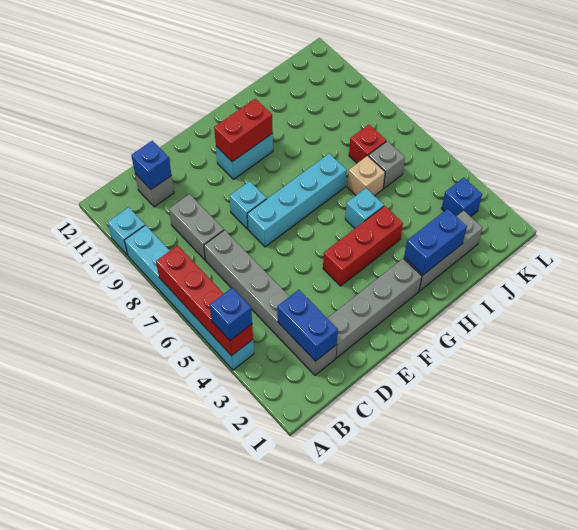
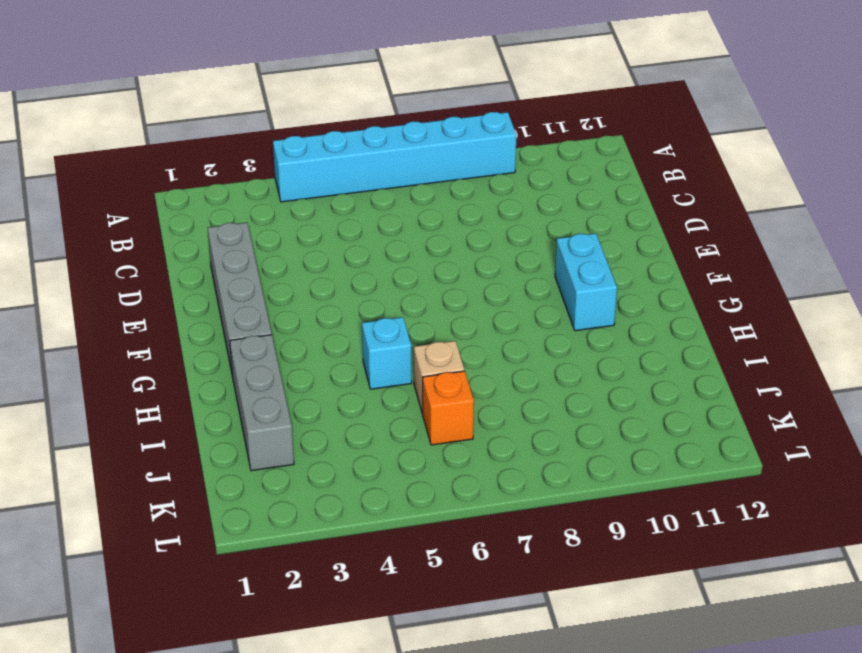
orange 1x1 brick [422,371,474,445] -> grey 1x1 brick [368,141,405,188]
none -> cyan 1x1 brick [108,207,145,255]
none -> grey 1x6 brick [204,230,337,375]
none -> grey 1x2 brick [169,194,224,260]

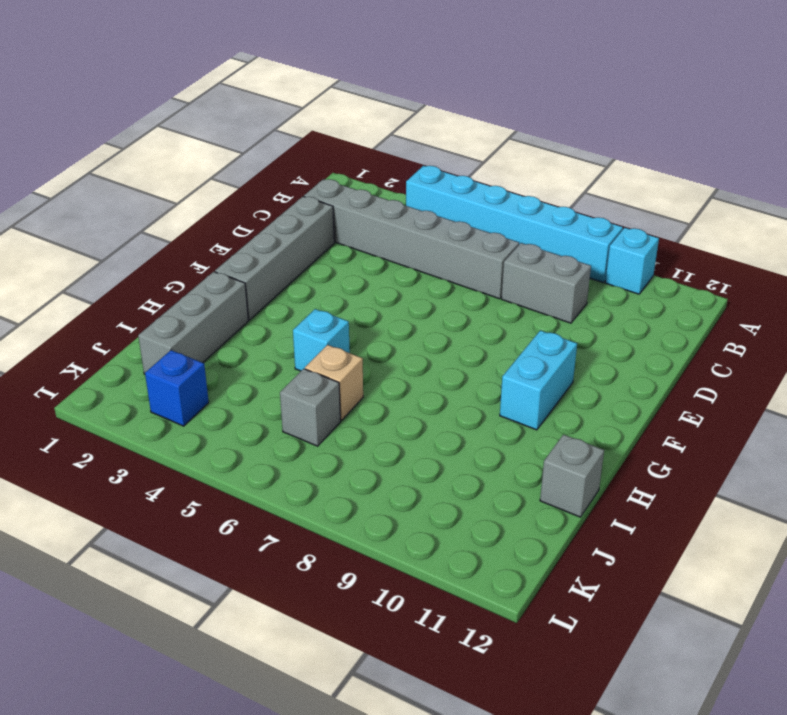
grey 1x1 brick [540,435,604,517] -> grey 1x1 brick moved to [135,174,174,207]
none -> cyan 1x4 brick [247,154,347,247]
none -> cyan 1x1 brick [230,181,267,229]
none -> red 1x3 brick [323,206,403,286]

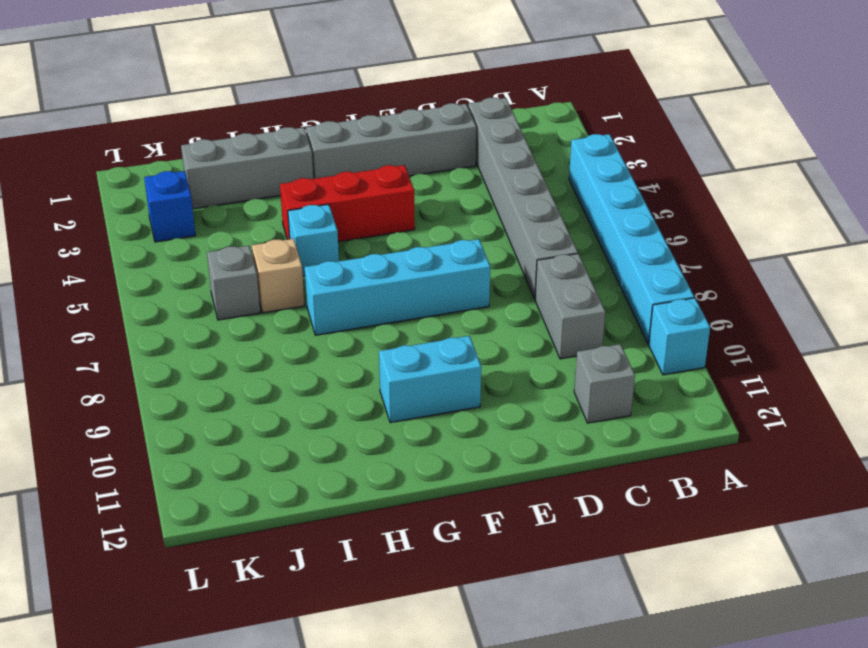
none -> cyan 1x1 brick [230,181,267,229]
none -> red 1x1 brick [349,125,386,163]
none -> red 1x4 brick [156,245,253,356]

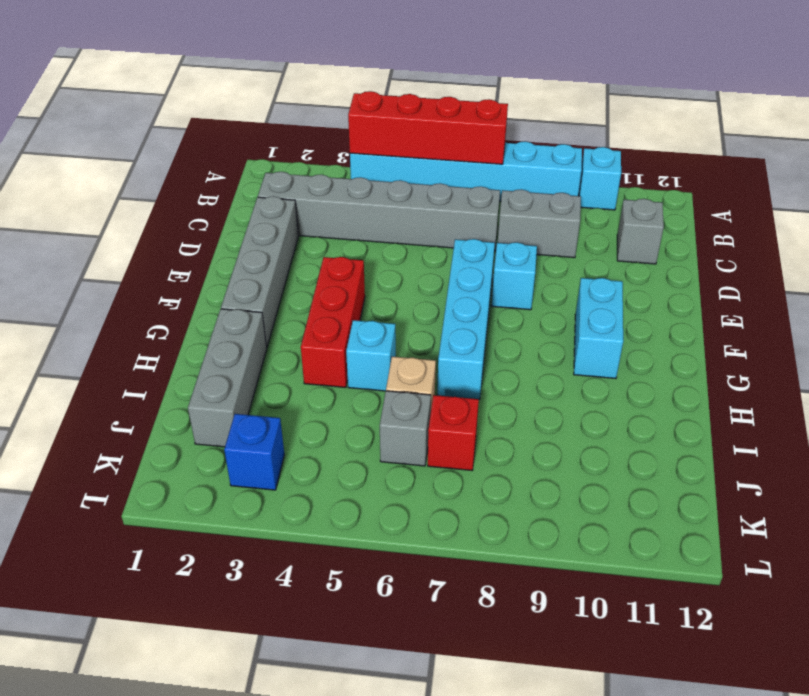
none -> blue 1x2 brick [277,290,338,361]
none -> blue 1x1 brick [131,141,171,189]
none -> red 1x2 brick [214,99,273,162]

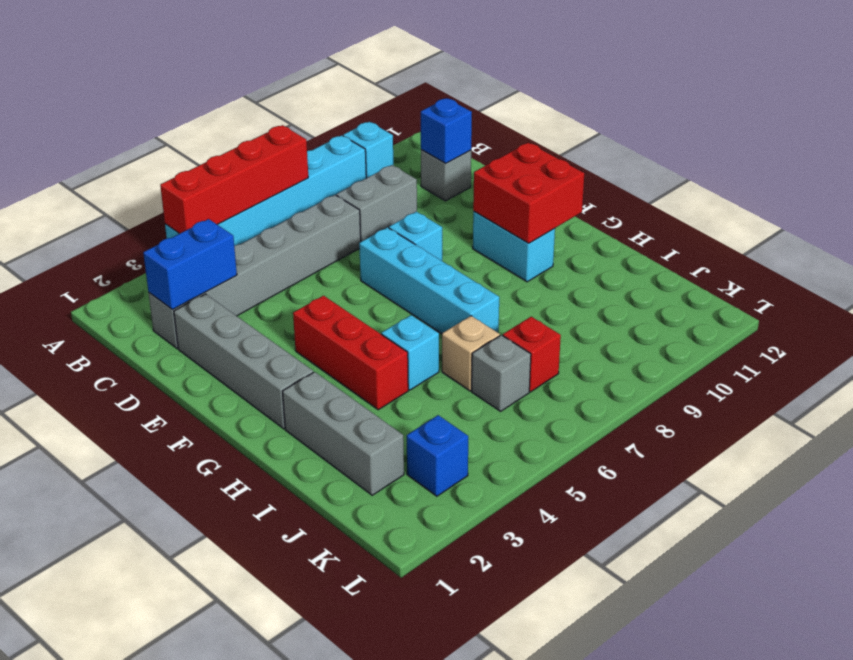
red 2x2 brick [473,143,584,243] -> red 1x2 brick [214,99,273,162]
none -> blue 1x2 brick [404,209,467,275]
none -> blue 1x1 brick [210,288,252,340]

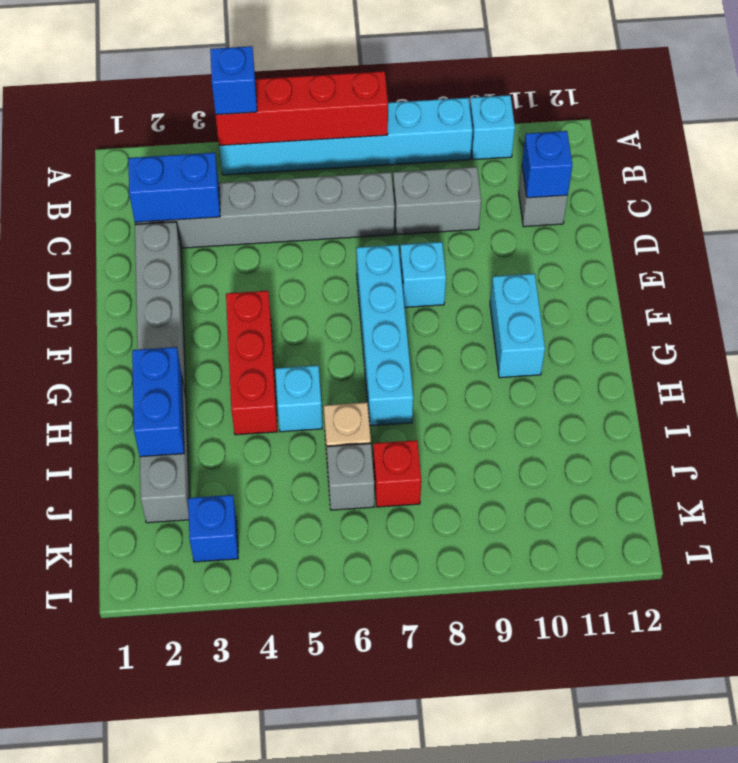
none -> red 1x2 brick [214,99,273,162]

